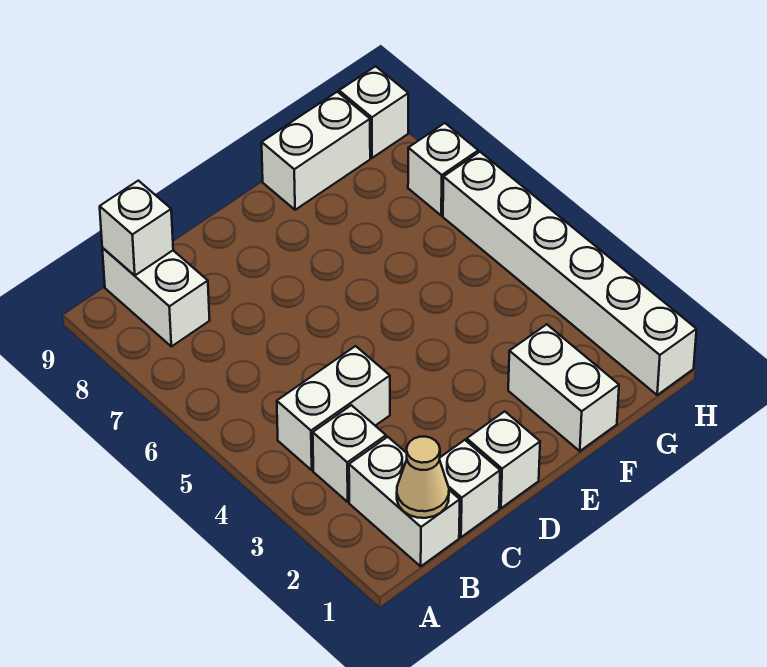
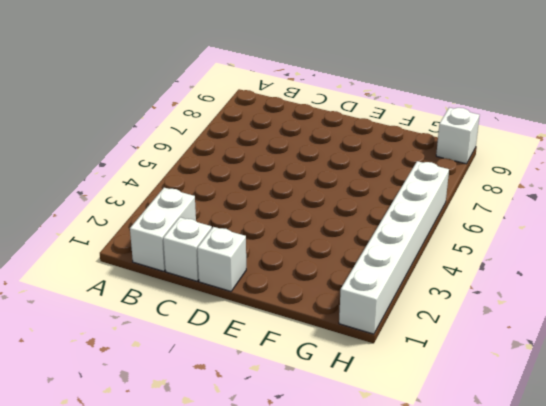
none -> white 1x1 brick [313,405,386,502]
none -> white 1x2 brick [277,346,390,470]
none -> white 1x2 brick [102,248,210,347]

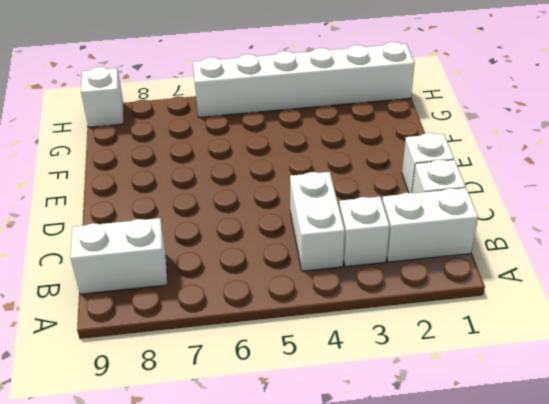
none -> white 1x2 brick [508,324,619,451]
none -> white 1x2 brick [262,92,370,210]
none -> white 1x1 brick [408,123,478,215]

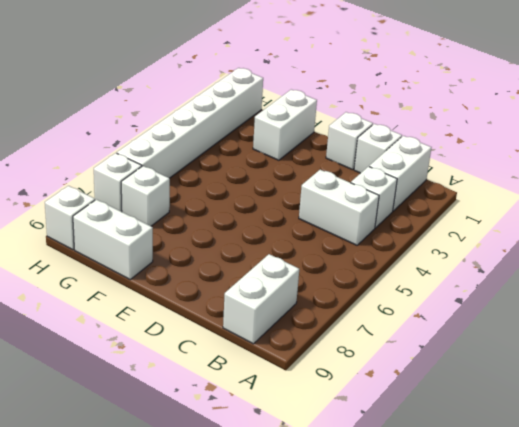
white 1x1 brick [121,166,170,226] -> white 1x1 brick moved to [100,181,173,276]
none -> tan 1x1 cone [397,437,449,518]

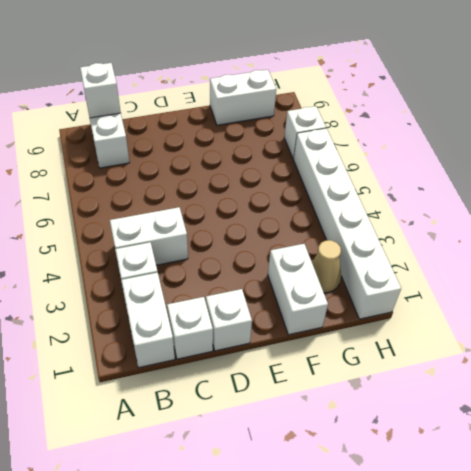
tan 1x1 cone [312,240,341,293] -> tan 1x1 cone moved to [397,437,449,518]
none -> white 1x1 brick [339,66,408,158]

